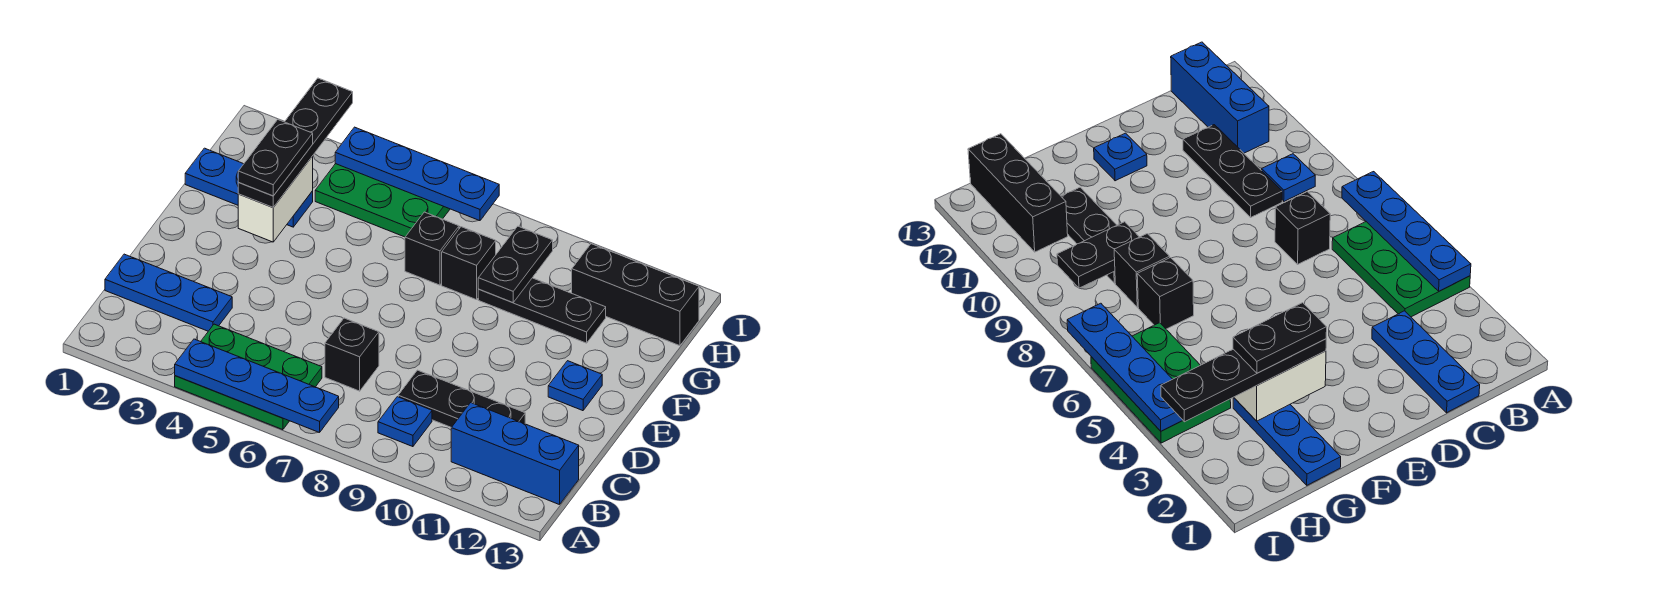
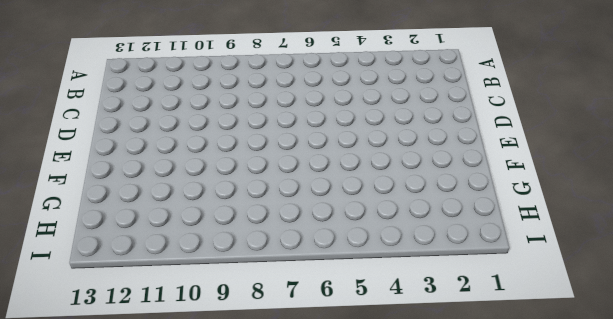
none -> green 2x3 plate [175,324,322,430]
none -> blue 1x1 plate [378,397,432,447]
none -> blue 1x3 brick [451,403,579,505]

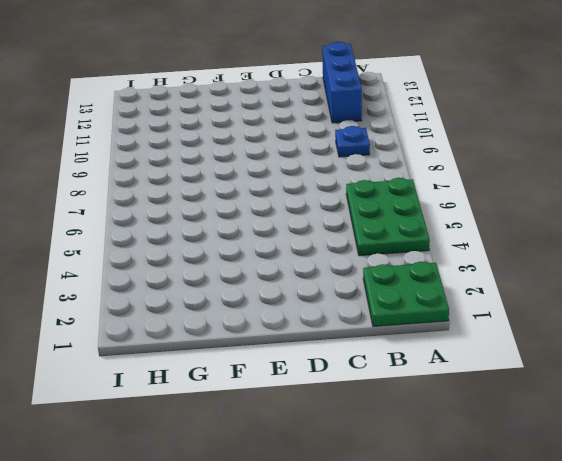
green 2x2 plate [363,262,449,326] -> none
none -> blue 1x3 plate [105,254,232,331]
none -> black 1x1 brick [325,318,379,391]
none -> black 1x3 plate [398,370,525,428]

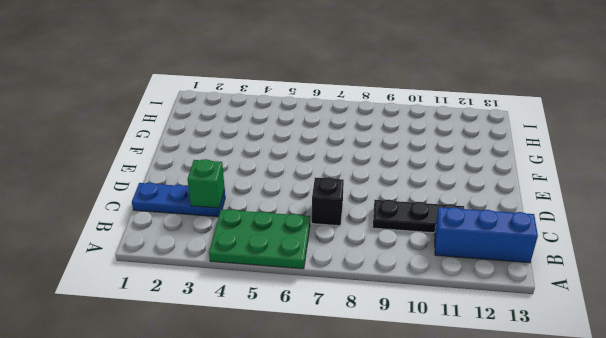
green 1x1 brick [188,159,225,208] -> none
none -> blue 1x1 plate [378,397,432,447]
none -> blue 1x1 plate [548,361,602,411]
none -> blue 1x3 plate [185,148,313,227]

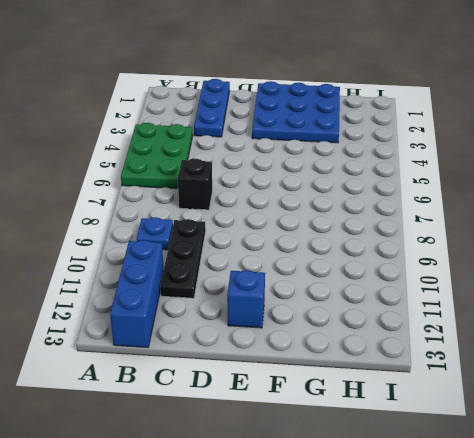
blue 3x3 plate [252,81,340,143] -> blue 1x3 plate [185,148,313,227]
blue 1x1 brick [227,270,265,328] -> blue 1x1 plate [548,361,602,411]
none -> black 1x1 brick [405,212,459,285]
none -> black 1x1 brick [442,227,496,300]
none -> black 1x3 plate [478,278,606,343]

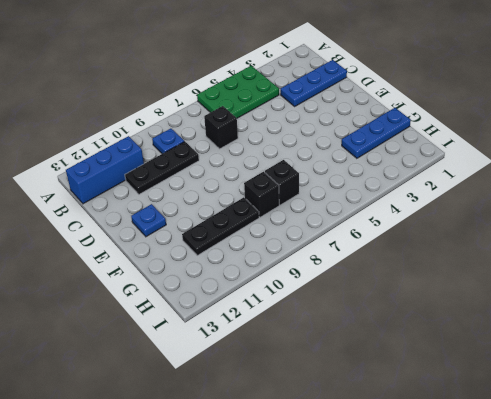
none -> green 2x3 plate [315,164,450,237]
none -> black 1x3 brick [572,244,699,346]
none -> blue 1x4 plate [175,339,339,433]

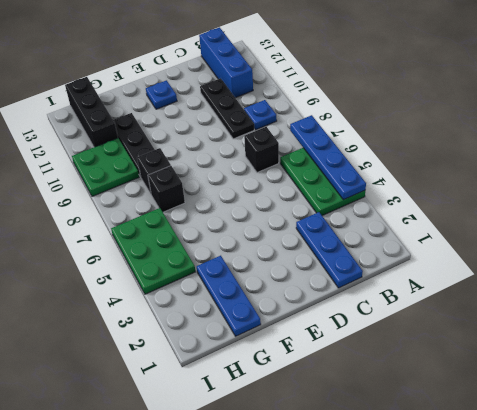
green 2x2 plate [72,138,139,196] -> none
none -> white 1x2 brick [238,157,313,242]
none -> black 1x2 plate [478,226,553,303]
none -> blue 1x4 plate [335,127,499,221]

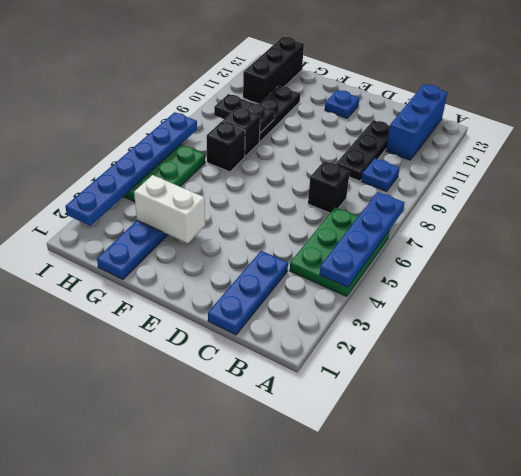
blue 1x6 plate [65,112,197,226] -> blue 1x4 plate [335,127,499,221]
none -> black 1x4 plate [238,78,353,207]
none -> black 1x2 plate [238,120,313,196]

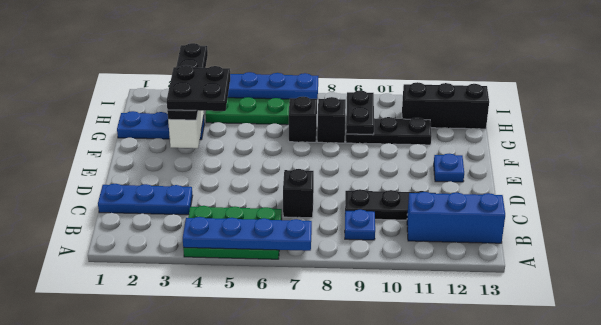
black 2x2 plate [167,65,230,111] -> black 1x2 plate [238,120,313,196]

